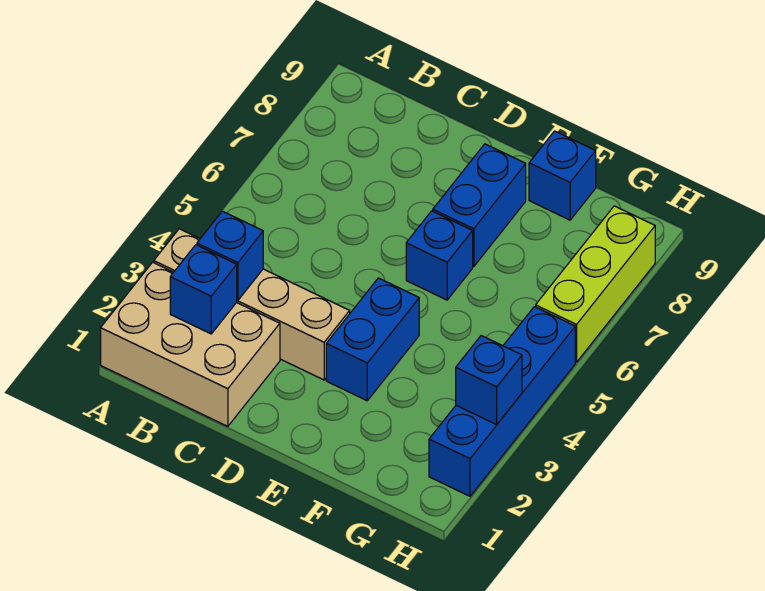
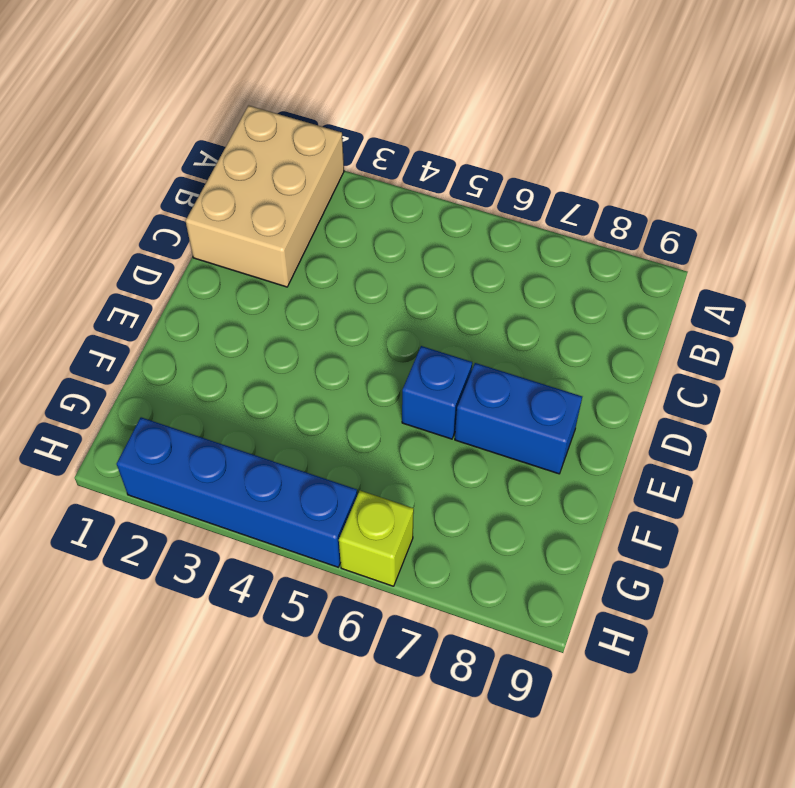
lime 1x1 brick [339,491,414,586] -> lime 1x3 brick [536,206,655,362]
none -> tan 1x4 brick [154,229,350,380]
none -> blue 1x2 brick [326,278,419,401]

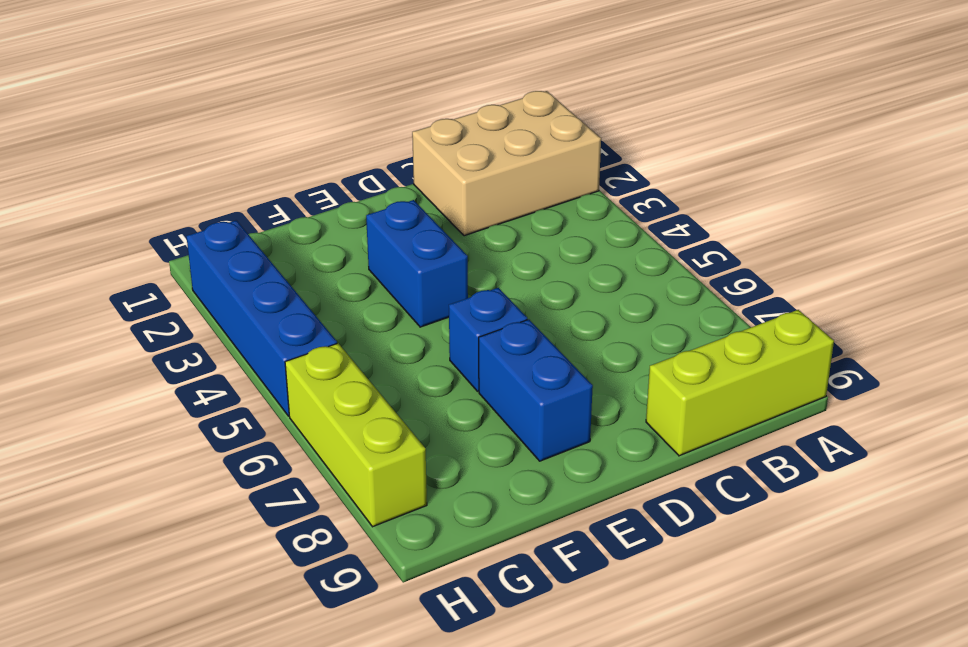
lime 1x3 brick [646,310,834,456] -> none
none -> tan 1x4 brick [154,229,350,380]
none -> blue 1x1 brick [529,131,596,220]

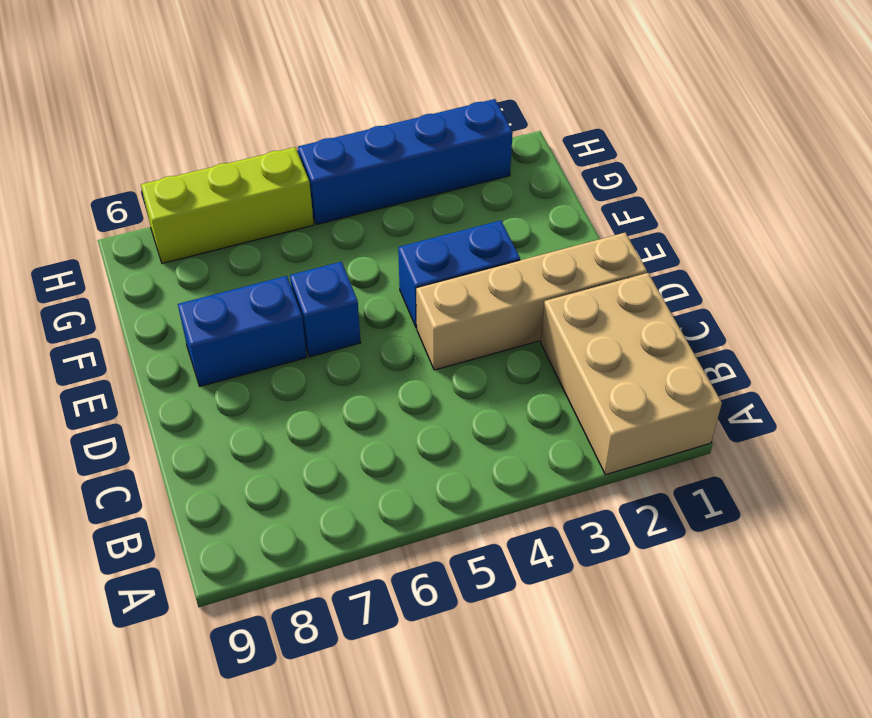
tan 1x4 brick [416,233,647,370] -> tan 1x4 brick turned to [154,229,350,380]
none -> blue 1x1 brick [529,131,596,220]
none -> blue 1x1 brick [170,245,237,334]

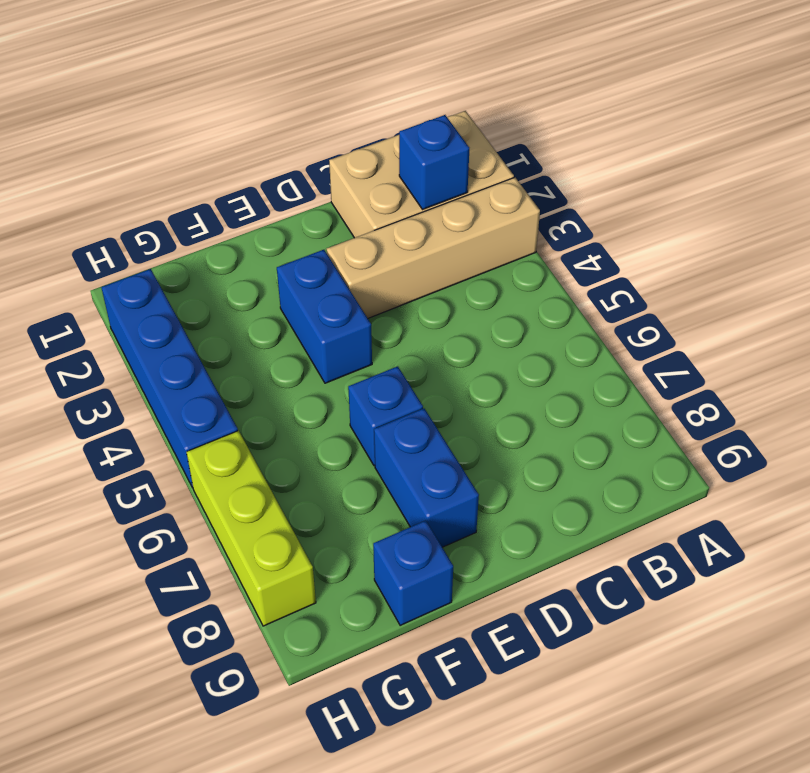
none -> blue 1x1 brick [197,211,263,301]
none -> blue 1x1 brick [456,336,522,425]

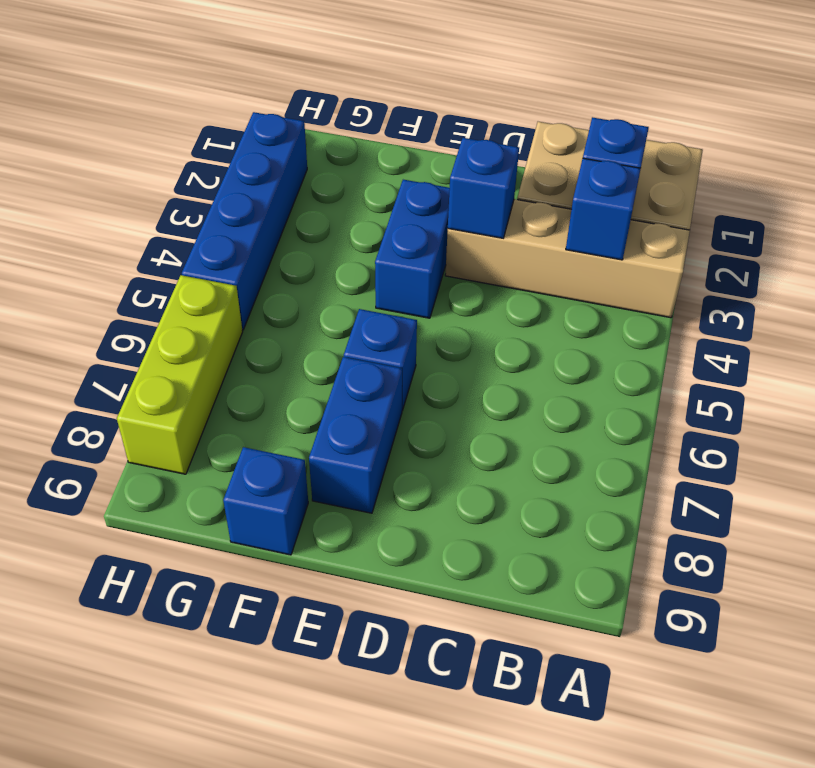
blue 1x1 brick [448,138,519,238] -> blue 1x1 brick moved to [456,336,522,425]

